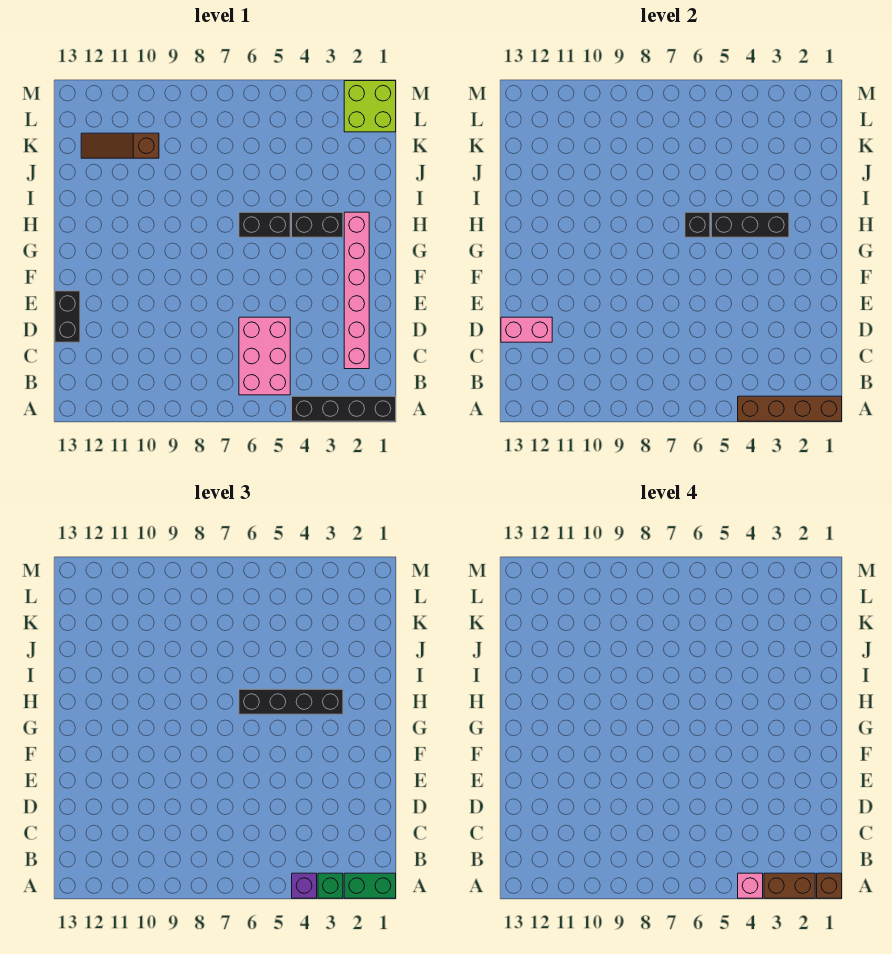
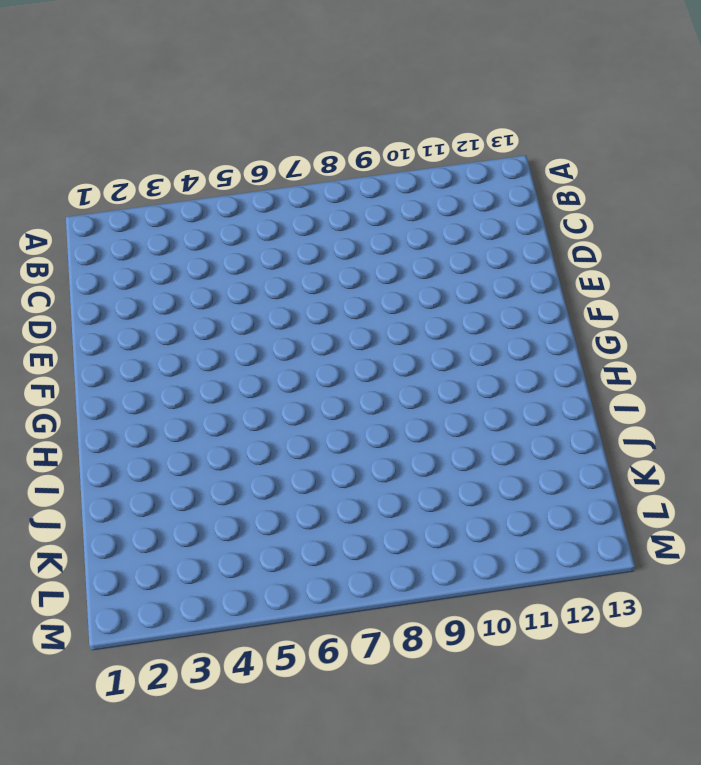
none -> black 1x4 brick [292,396,396,421]
none -> pink 2x3 brick [239,317,290,395]
none -> pink 1x6 brick [344,212,369,369]

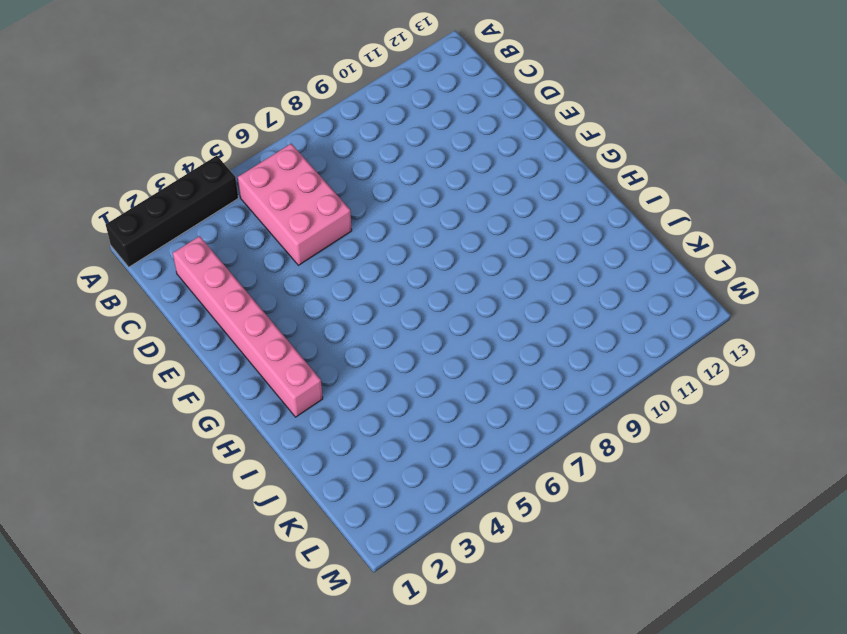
none -> black 1x2 brick [55,291,80,342]
none -> black 1x2 brick [292,212,343,237]
none -> black 1x2 brick [239,212,290,237]

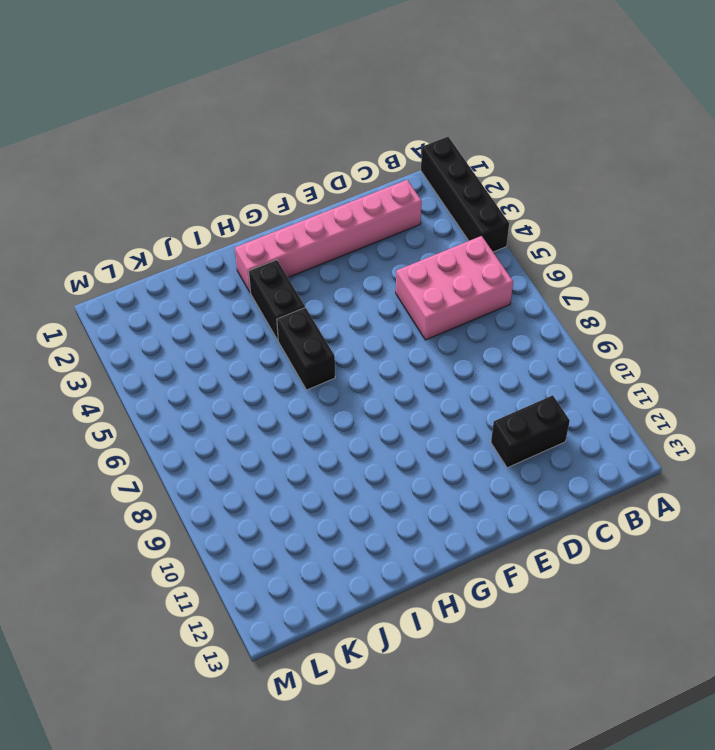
black 1x2 brick [491,395,570,468] -> black 1x2 brick moved to [55,291,80,342]
none -> brown 1x3 slope [81,133,159,158]
none -> lime 2x2 brick [344,81,396,132]
none -> brown 1x4 brick [738,396,842,421]

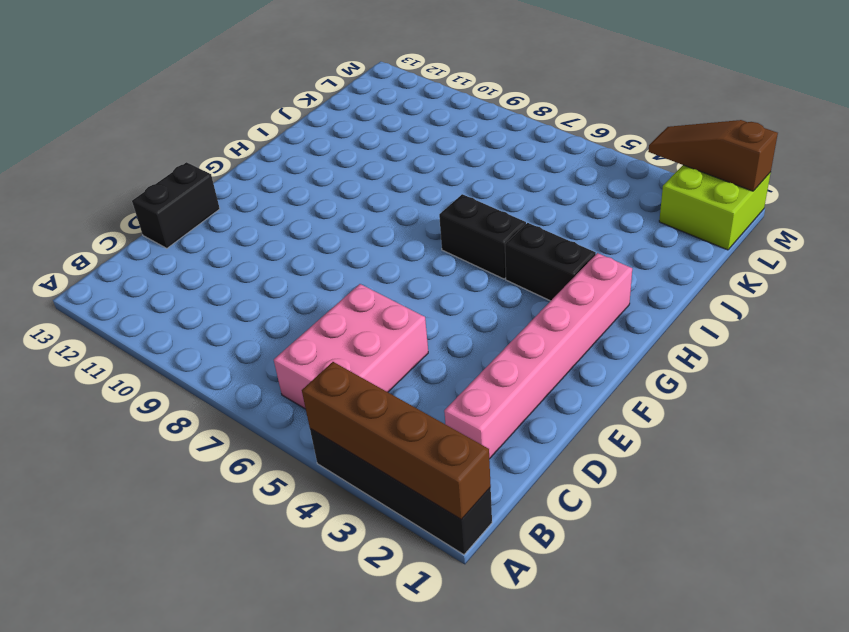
brown 1x3 slope [648,120,778,191] -> brown 1x3 slope moved to [81,133,159,158]
none -> pink 1x2 brick [501,317,552,342]
none -> black 1x3 brick [711,212,789,237]
none -> black 1x1 brick [685,212,710,237]

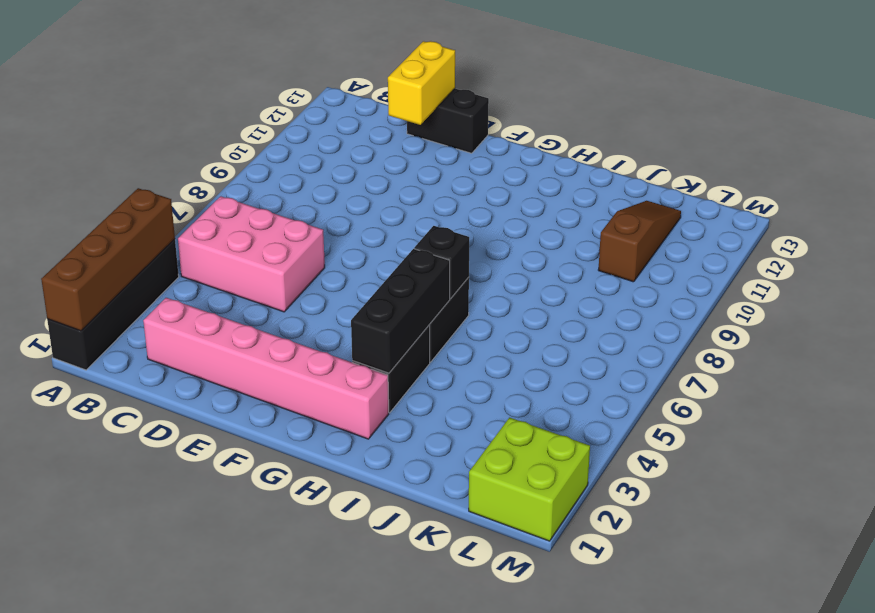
yellow 1x2 brick [388,41,455,125] -> pink 1x2 brick [501,317,552,342]
none -> green 1x2 brick [344,873,396,898]
none -> green 1x1 brick [318,873,343,898]
none -> purple 1x1 brick [292,873,317,898]

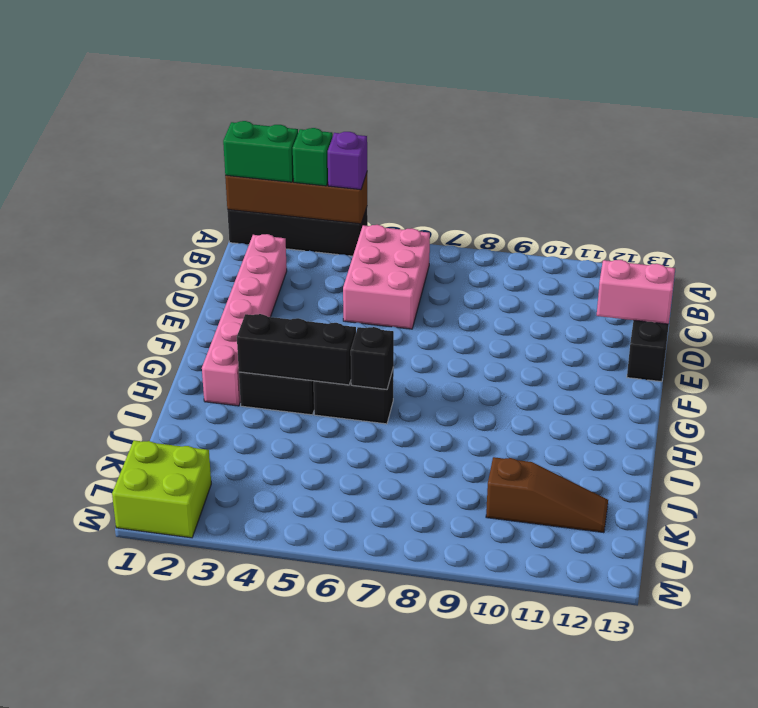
none -> black 1x4 brick [239,689,343,714]
none -> brown 1x1 brick [817,873,842,898]
none -> brown 1x2 brick [764,873,815,898]

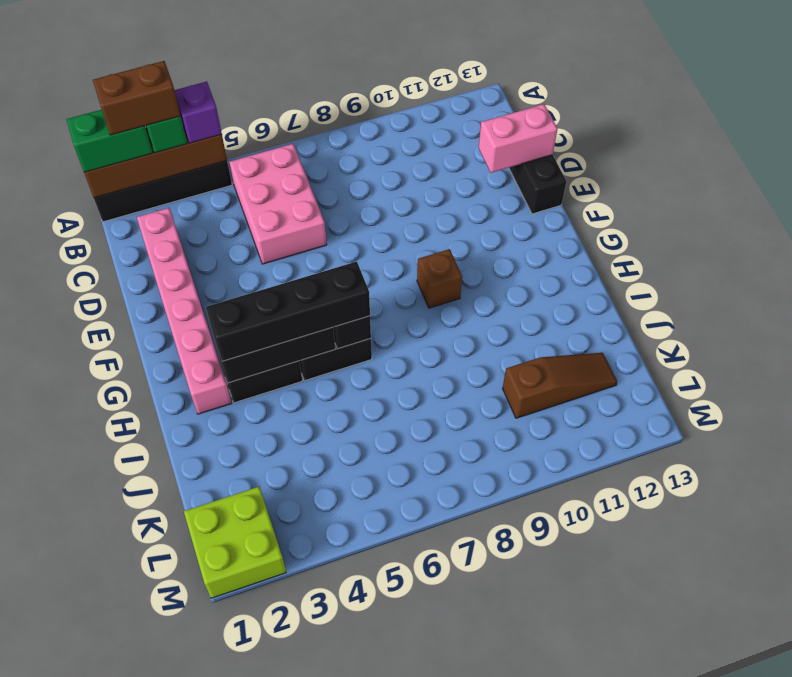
brown 1x1 brick [417,249,462,308] -> brown 1x1 brick moved to [817,873,842,898]
none -> pink 1x1 brick [738,873,763,898]

